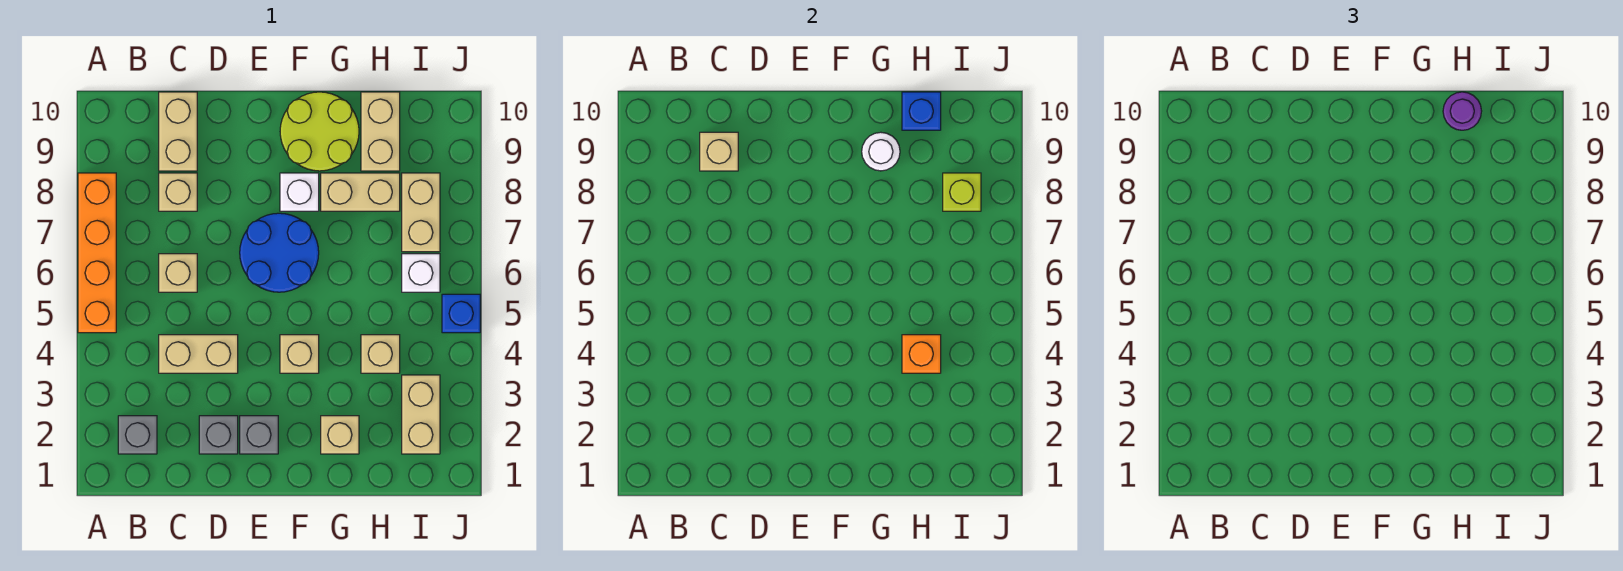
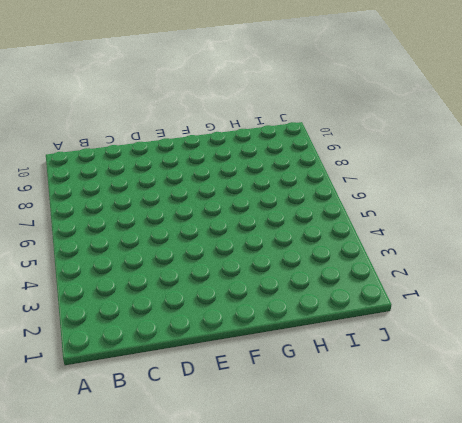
none -> orange 1x4 brick [78,173,116,333]
none -> grey 1x1 brick [118,416,157,454]
none -> tan 1x2 brick [159,335,238,373]

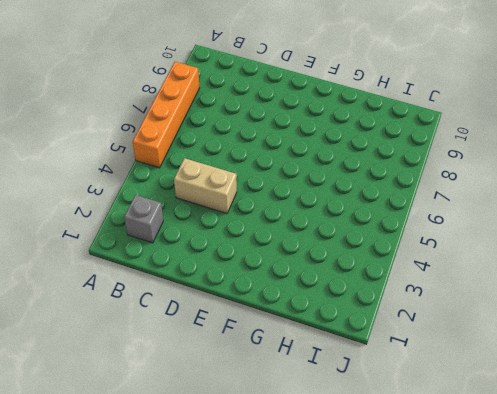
none -> tan 1x1 brick [159,254,197,292]
none -> tan 1x1 brick [159,173,197,211]
none -> tan 1x2 brick [159,92,197,171]

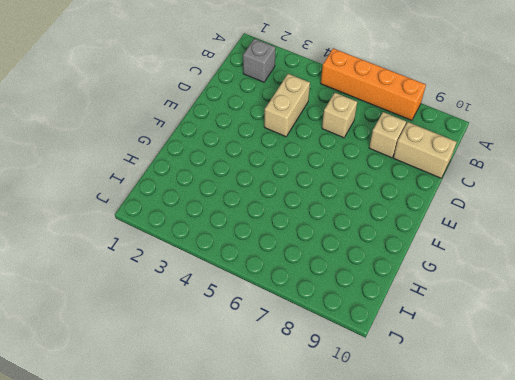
none -> grey 1x1 brick [199,416,238,454]
none -> grey 1x1 brick [240,416,278,454]
none -> blue 2x2 round brick [240,213,319,292]

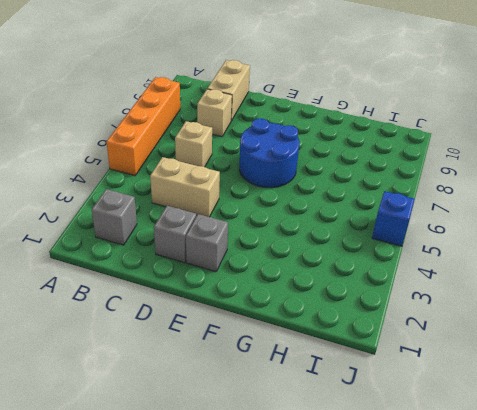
none -> tan 1x1 brick [280,335,319,373]
none -> white 1x1 brick [280,173,319,211]
none -> lime 2x2 round brick [280,92,359,171]

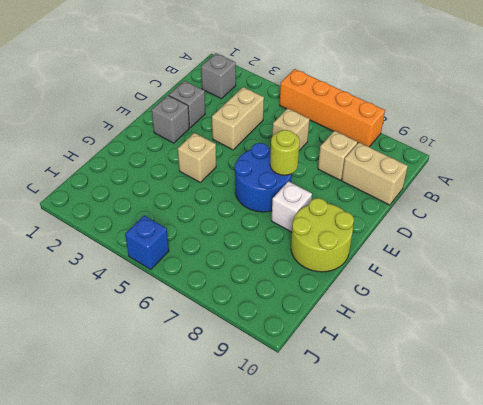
lime 1x1 round brick [270,130,300,175] -> none
none -> tan 1x1 brick [321,416,359,454]
none -> tan 1x2 brick [321,173,400,211]
none -> tan 1x1 brick [361,335,400,373]

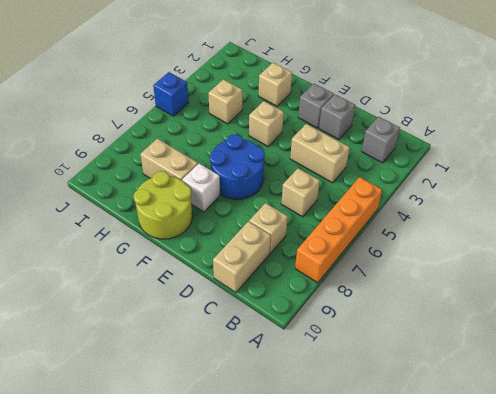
none -> tan 1x2 brick [361,92,400,171]
none -> tan 1x2 brick [402,375,440,454]
none -> white 1x1 brick [402,254,440,292]

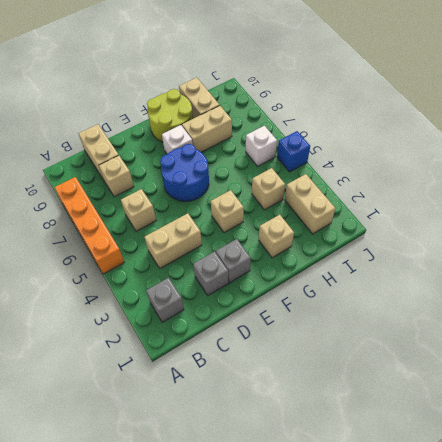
none -> tan 1x2 brick [402,173,440,252]
none -> tan 1x1 brick [700,132,738,171]
none -> white 1x1 round brick [862,132,900,171]

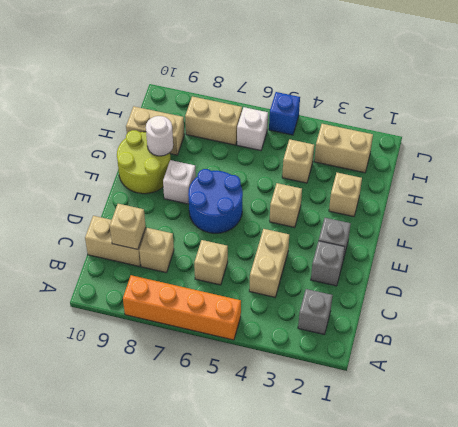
none -> tan 1x2 brick [321,173,400,211]
none -> orange 1x1 brick [902,335,941,373]
none -> blue 1x1 brick [902,92,941,130]

